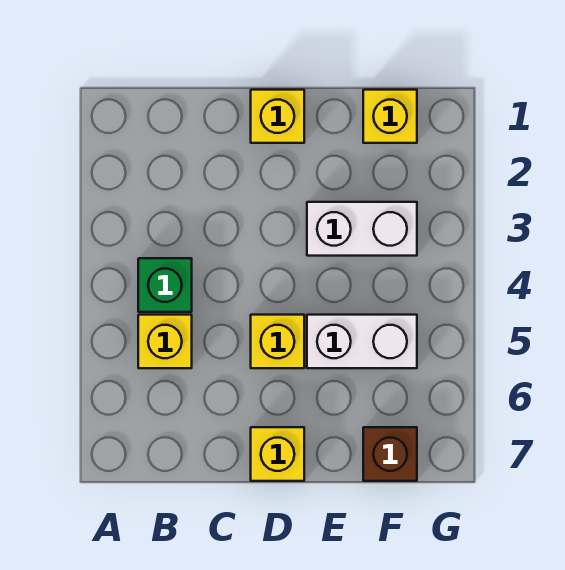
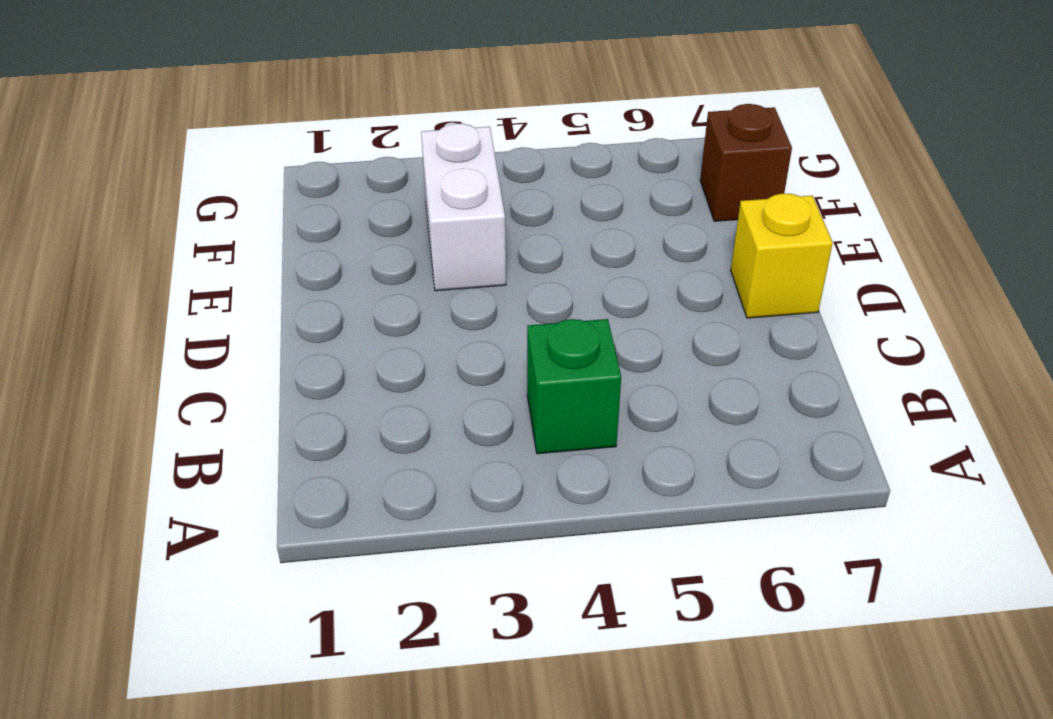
none -> yellow 1x1 brick [138,315,192,368]
none -> yellow 1x1 brick [251,90,304,143]

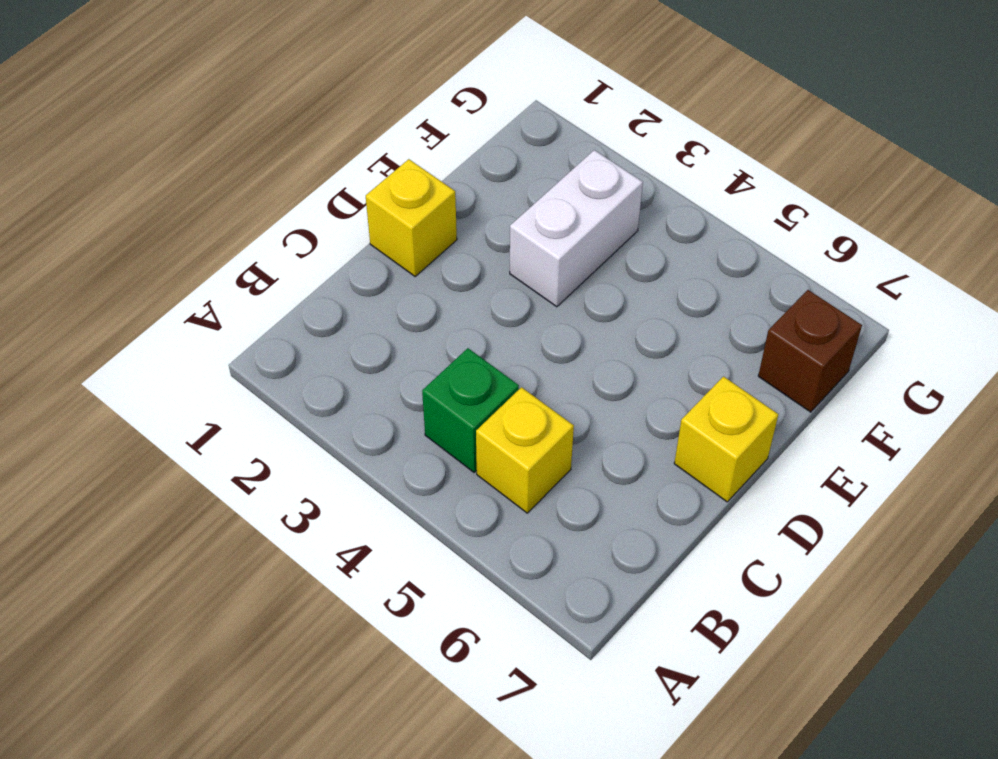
none -> yellow 1x1 brick [251,315,304,368]
none -> white 1x2 brick [307,315,417,368]

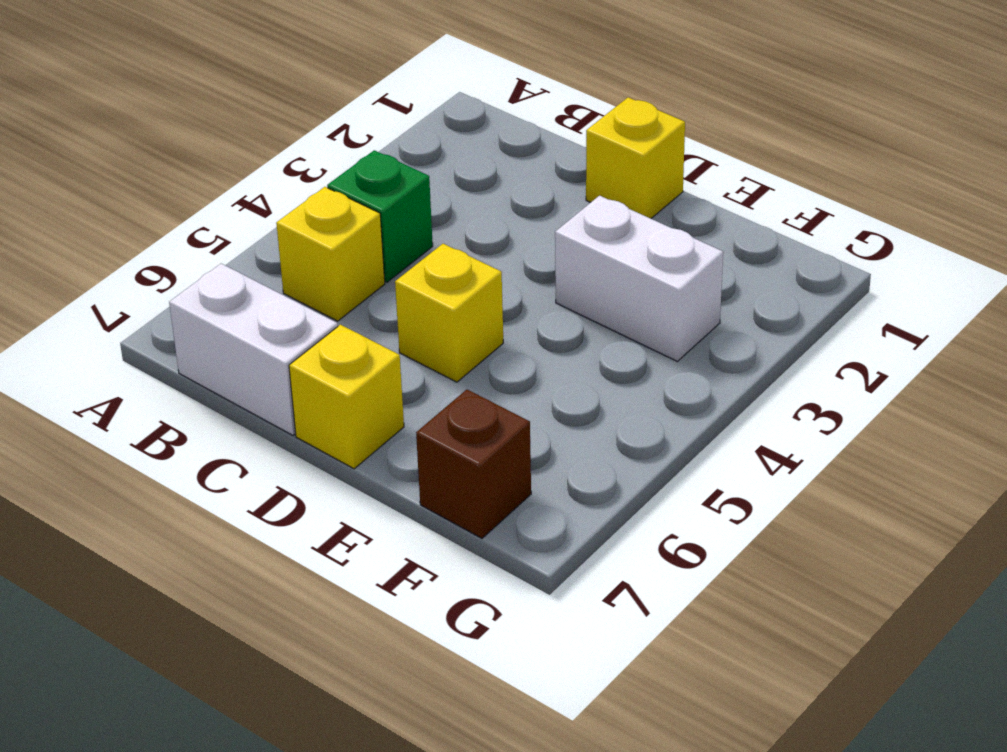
white 1x2 brick [169,264,338,435] -> white 1x2 brick moved to [307,315,417,368]
none -> yellow 1x1 brick [363,90,417,143]

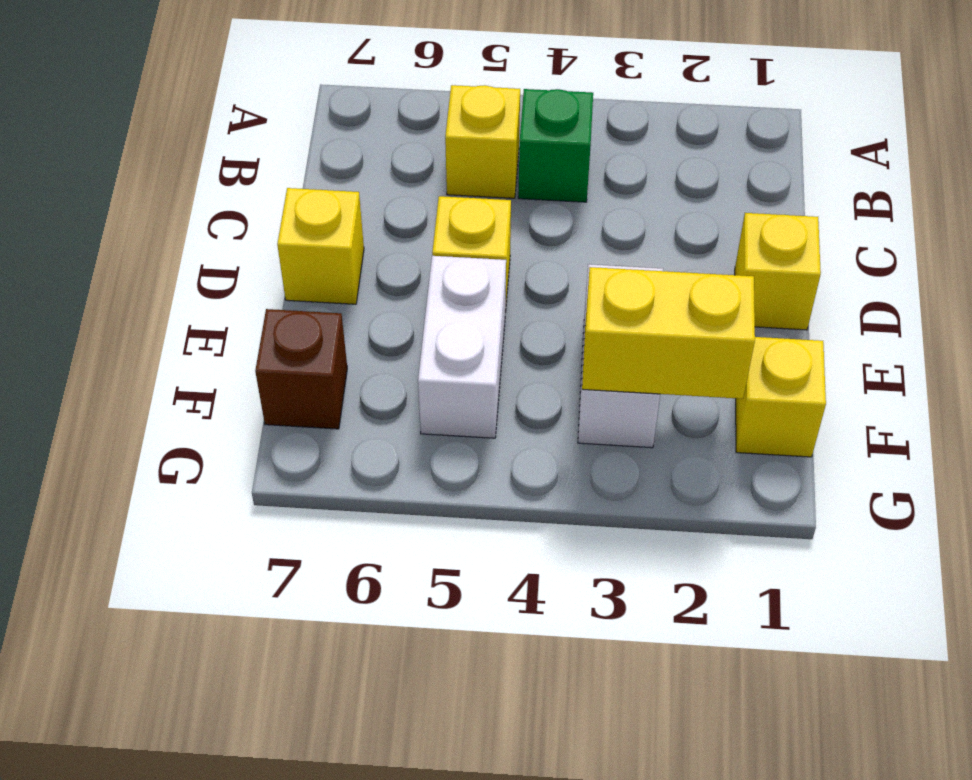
yellow 1x2 brick [582,267,755,399] -> none

